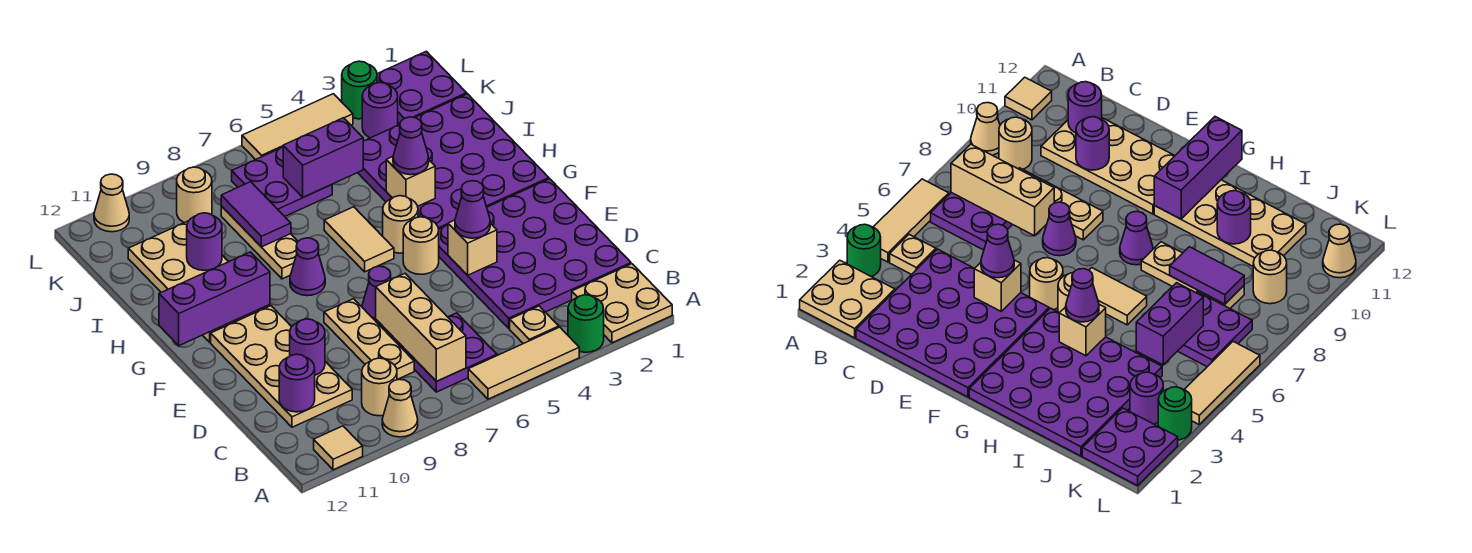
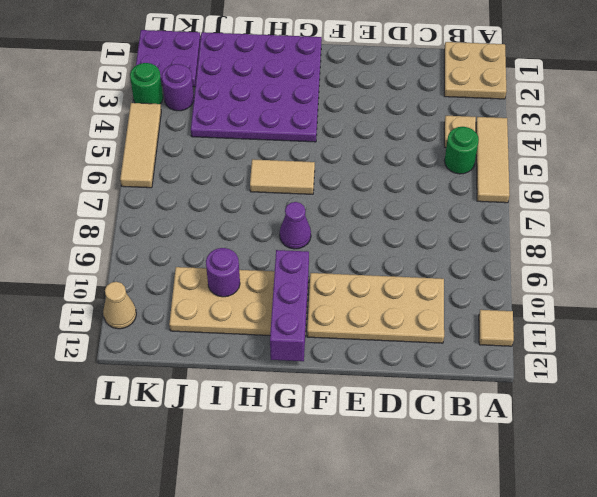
green 1x1 round brick [445,127,479,174] -> green 1x1 round brick moved to [568,295,604,352]
none -> tan 1x1 cone [382,379,418,437]
none -> purple 2x2 plate [396,313,497,392]
none -> tan 1x1 round brick [362,358,397,416]
none -> purple 4x4 plate [439,179,631,328]

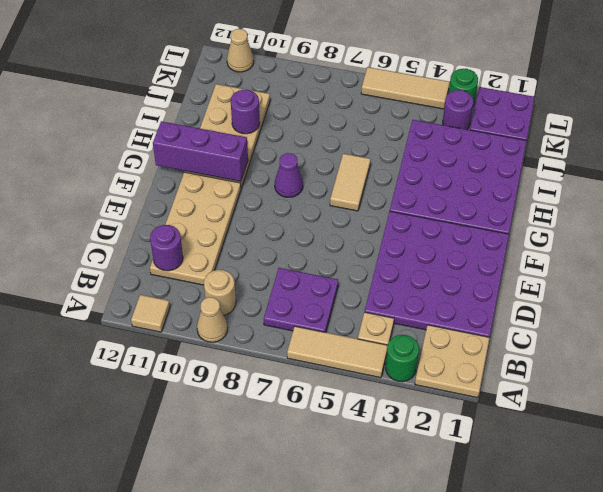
none -> tan 1x3 plate [324,299,414,380]
none -> purple 1x1 cone [362,266,391,324]
none -> tan 1x1 round brick [403,217,439,274]
none -> tan 1x1 round brick [383,196,418,253]

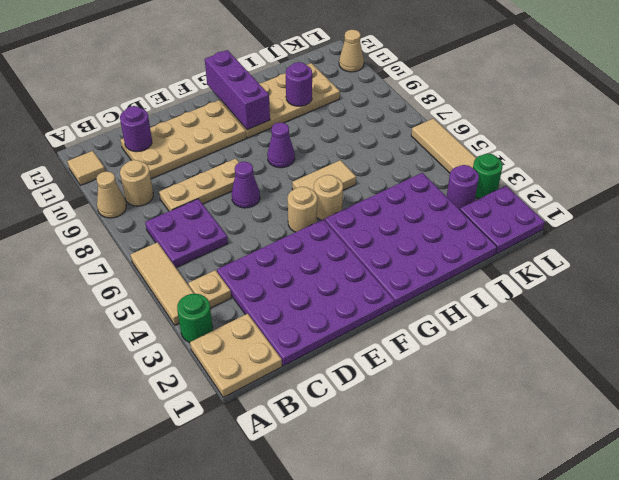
none -> tan 1x3 plate [221,206,298,279]
none -> purple 2x2 plate [232,147,332,216]
none -> tan 1x1 round brick [177,167,212,223]
none -> tan 1x3 brick [376,274,466,381]

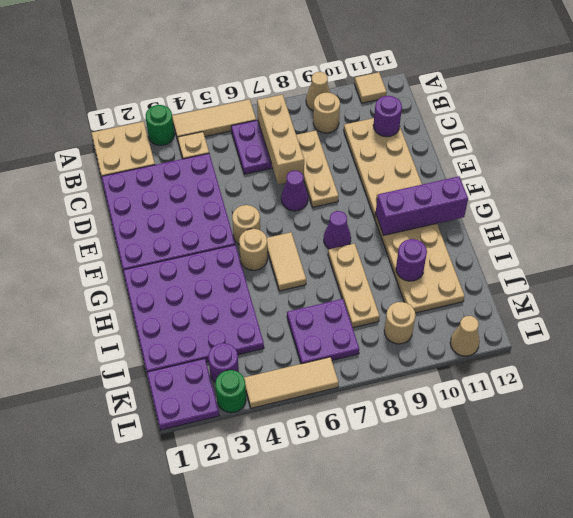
none -> purple 1x1 round brick [290,319,325,375]
none -> tan 1x1 brick [448,220,497,275]
none -> tan 1x1 brick [386,157,435,206]
none -> purple 1x2 tile [221,182,291,247]

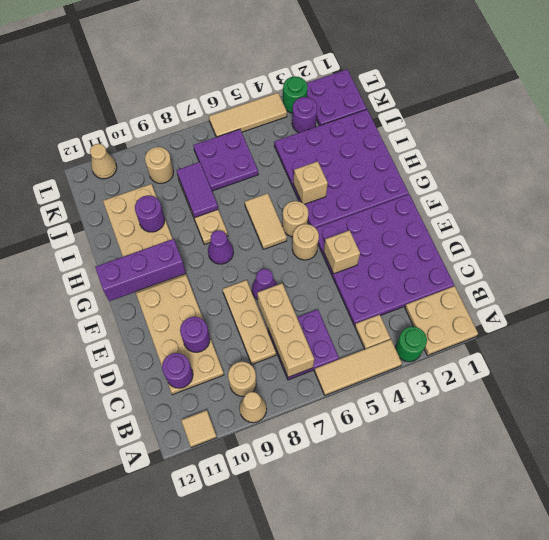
none -> purple 1x2 brick [283,118,363,197]
none -> purple 1x1 cone [455,181,490,238]
none -> purple 1x1 cone [393,117,429,175]

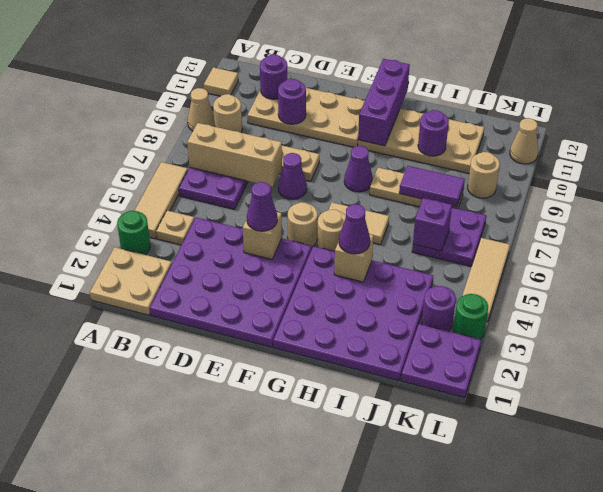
purple 1x1 brick [413,198,452,251] -> purple 1x2 brick [283,118,363,197]

